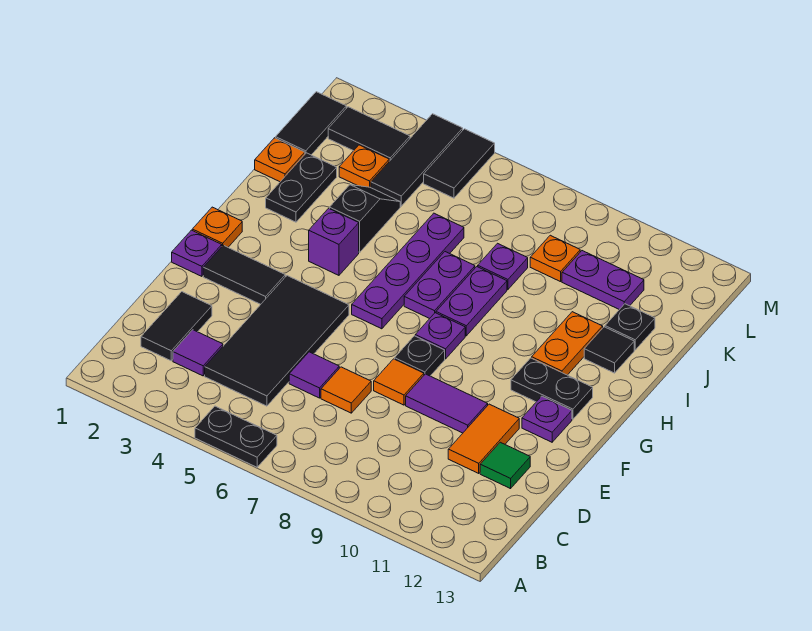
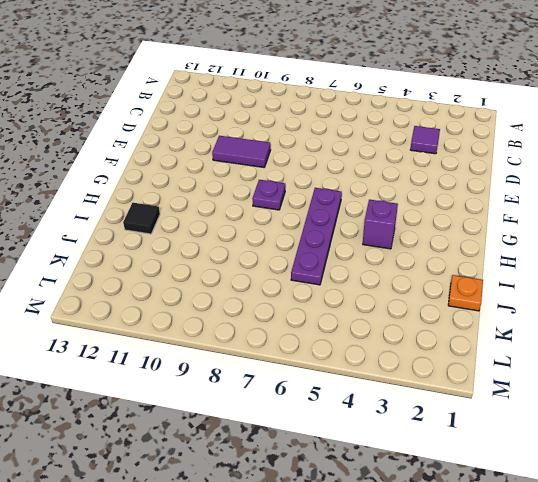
none -> black 1x2 plate [195,406,277,467]
none -> black 1x2 tile [141,292,212,361]
none -> black 2x4 tile [205,276,349,406]
none -> purple 1x1 tile [289,352,339,398]

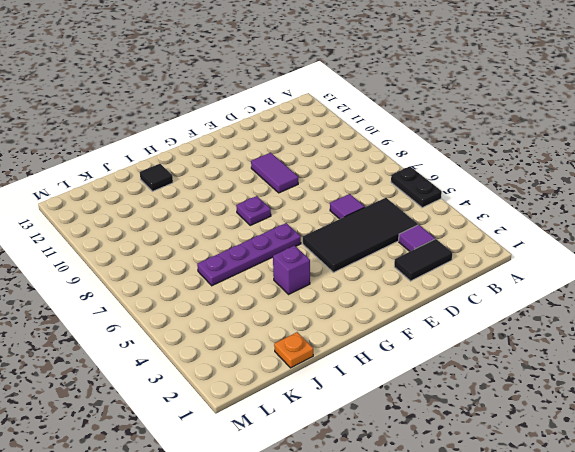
none -> orange 1x1 tile [321,367,371,413]
none -> orange 1x2 tile [448,404,519,473]
none -> green 1x1 tile [480,442,530,489]
none -> orange 1x1 tile [374,359,424,405]

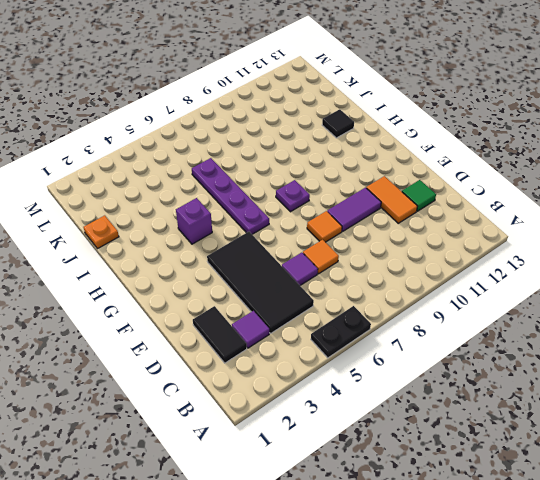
none -> purple 1x1 plate [172,230,222,276]
none -> black 1x2 tile [203,245,285,304]
none -> black 1x1 plate [395,336,445,376]
none -> purple 1x1 plate [522,396,572,442]

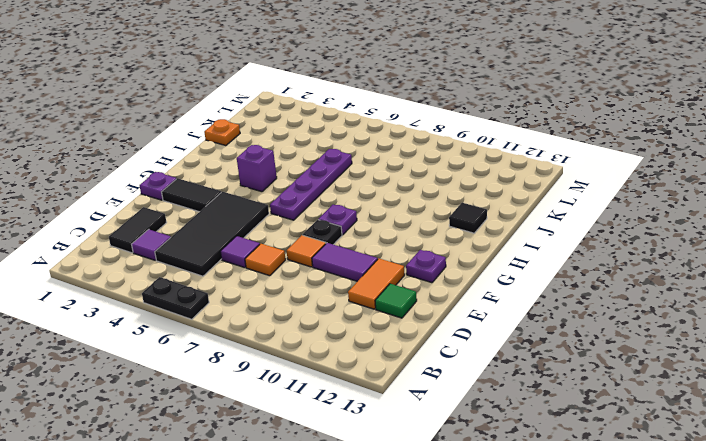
none -> orange 1x1 plate [192,207,242,247]
none -> black 1x2 plate [511,358,593,419]
none -> purple 1x2 plate [404,252,475,319]
none -> purple 1x2 plate [436,267,507,336]

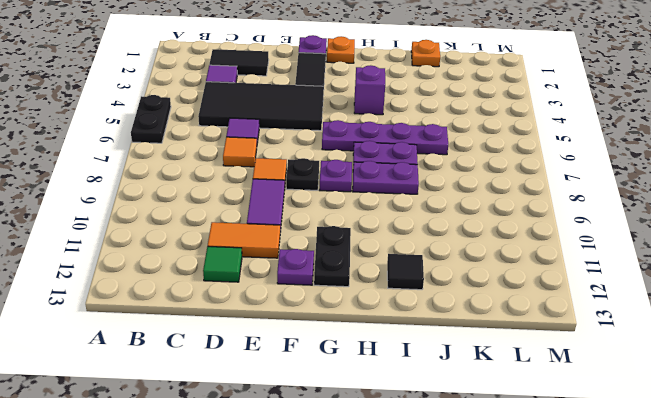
none -> orange 1x2 plate [532,312,603,375]
none -> black 1x2 plate [266,153,337,222]
none -> black 1x2 slope [330,185,400,252]
none -> purple 1x1 plate [478,243,528,290]

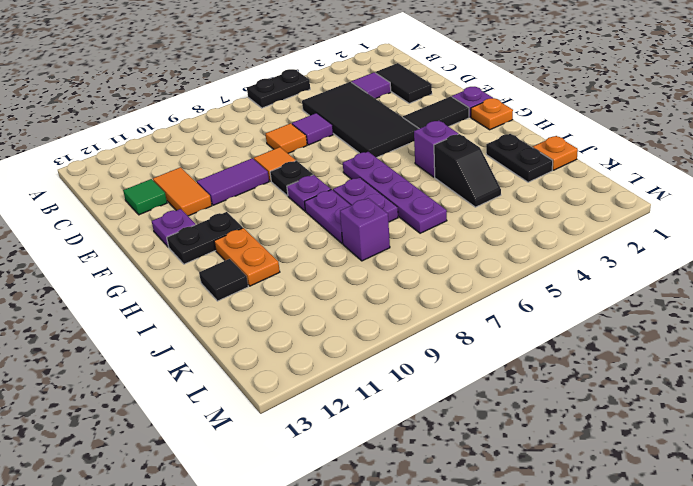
purple 1x1 brick [340,198,390,261] -> purple 1x1 plate [478,243,528,290]
none -> black 1x1 plate [605,304,655,350]
none -> black 1x2 tile [276,92,346,155]
none -> orange 1x1 plate [339,145,389,188]
none -> black 1x3 tile [371,114,463,206]

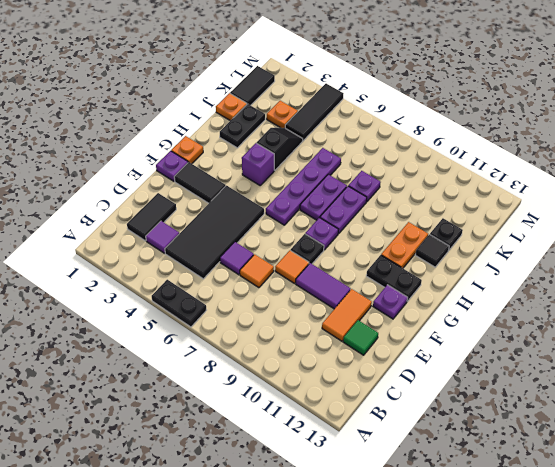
none -> orange 1x1 plate [530,235,580,282]
none -> purple 1x2 plate [562,251,644,310]
none -> black 1x2 tile [328,107,410,161]
none -> black 1x2 tile [424,129,495,198]

